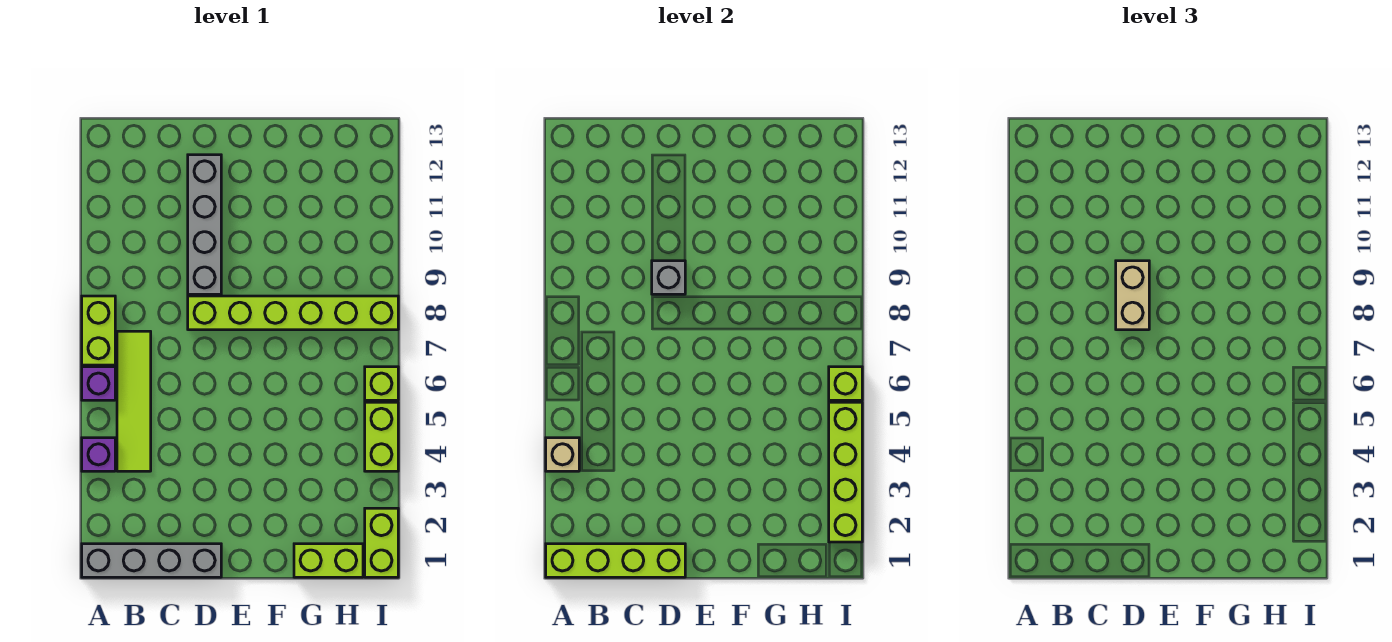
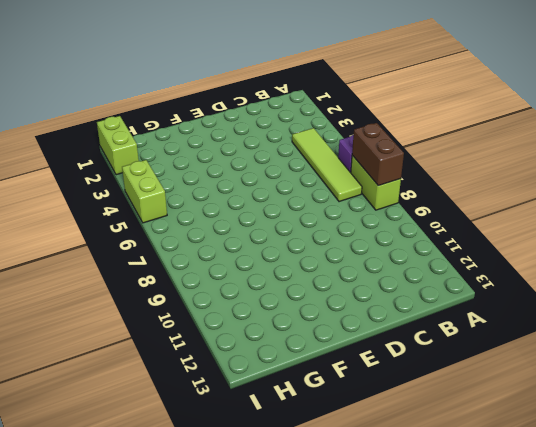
brown 1x2 brick [352,123,404,186] -> none
none -> grey 1x4 brick [82,544,221,577]
none -> purple 1x1 brick [82,438,115,471]
none -> lime 1x6 brick [188,296,398,330]

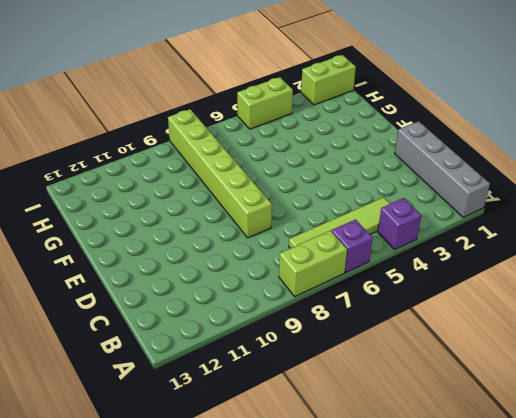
none -> grey 1x4 brick [188,155,221,294]
none -> lime 1x2 brick [294,544,363,577]
none -> lime 1x1 brick [365,367,398,400]

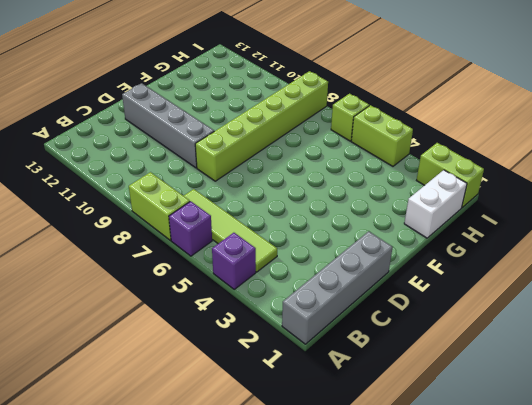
white 1x2 brick [404,170,467,238] -> lime 1x2 brick [294,544,363,577]
none -> lime 1x4 brick [546,544,685,577]
none -> tan 1x1 brick [546,438,579,471]
none -> grey 1x1 brick [652,261,685,294]

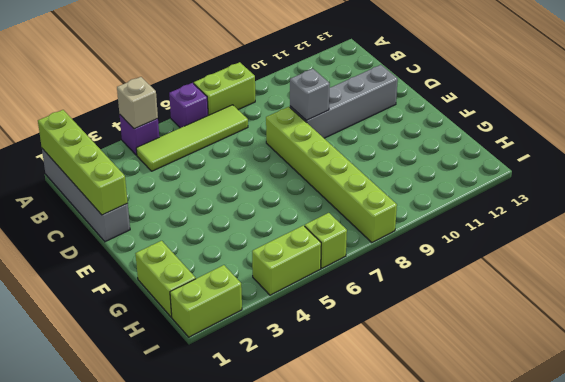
none -> lime 1x4 brick [829,402,862,542]
none -> lime 1x1 brick [829,367,862,400]
none -> tan 1x2 brick [1116,261,1149,330]

